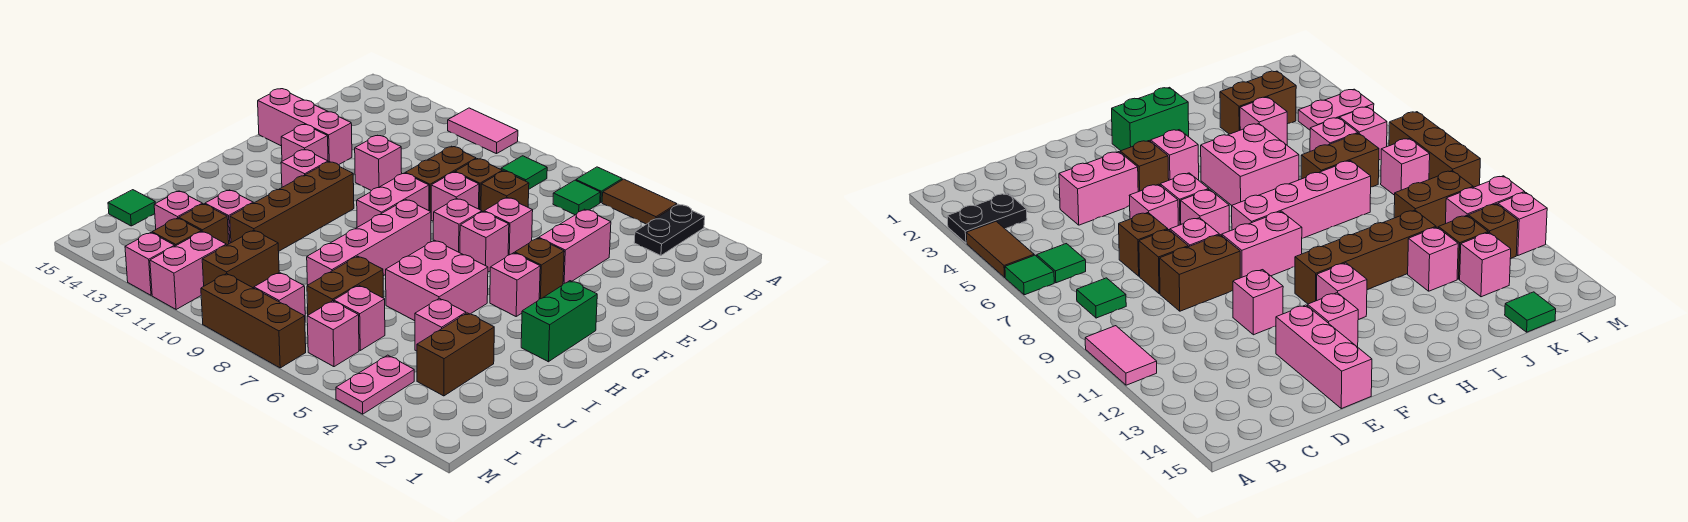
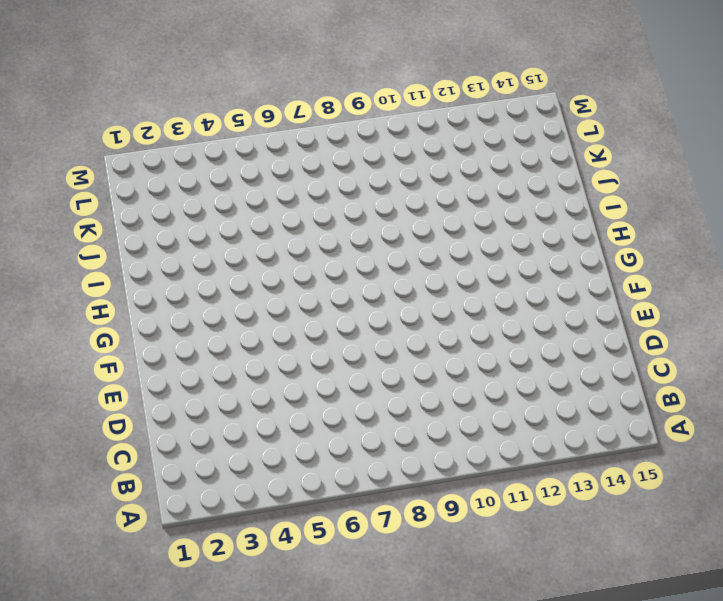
none -> black 1x2 plate [634,204,705,256]
none -> brown 1x2 tile [602,179,677,224]
none -> green 1x1 tile [576,167,622,203]
none -> pink 1x2 tile [448,108,518,154]

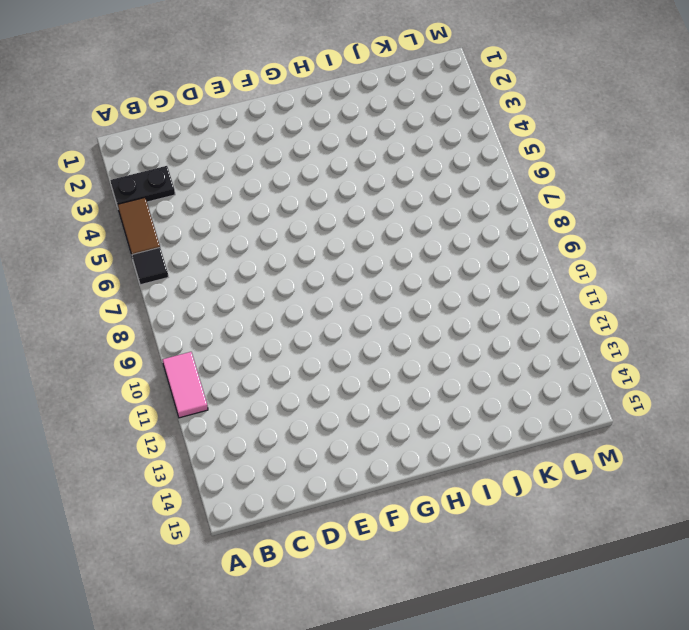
black 1x1 tile [132,248,168,285] -> green 1x1 tile [576,167,622,203]
none -> green 1x1 tile [553,180,600,215]
none -> green 1x1 tile [501,156,547,189]
none -> pink 1x2 brick [539,209,611,284]
none -> brown 1x1 brick [481,171,529,212]

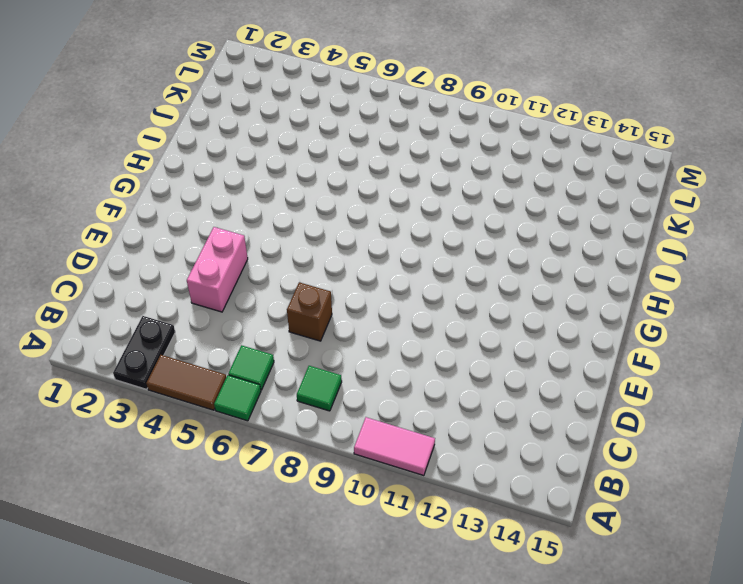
none -> brown 1x1 brick [455,159,502,210]
none -> brown 1x2 brick [405,146,476,212]
none -> pink 1x1 brick [484,198,533,255]
none -> pink 1x1 brick [431,172,479,221]

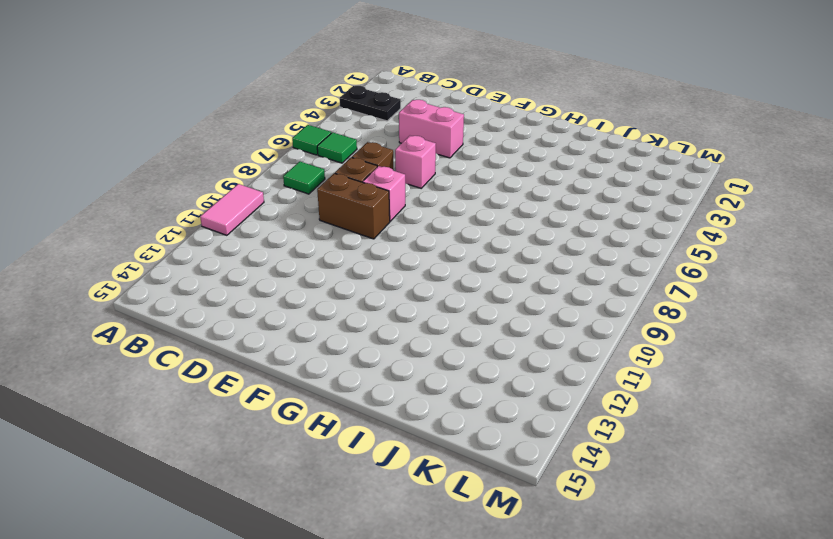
none -> brown 1x2 tile [602,179,677,224]
none -> pink 1x1 brick [355,135,402,191]
none -> pink 1x3 brick [258,89,352,165]
none -> brown 1x1 brick [515,238,564,299]

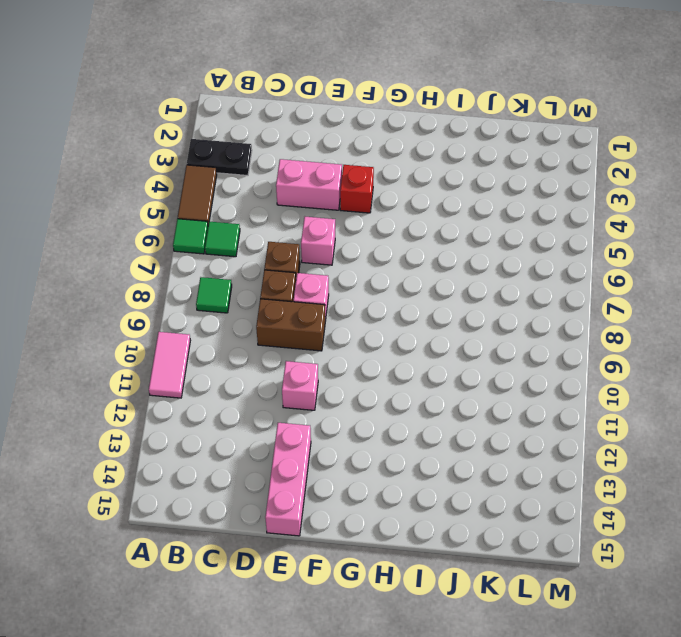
red 1x1 brick [340,165,374,213] -> brown 1x1 brick [515,238,564,299]
none -> pink 1x1 brick [460,212,509,272]
none -> pink 1x1 brick [433,198,482,253]
none -> pink 1x2 brick [357,173,429,227]
none -> pink 1x1 brick [281,125,328,161]

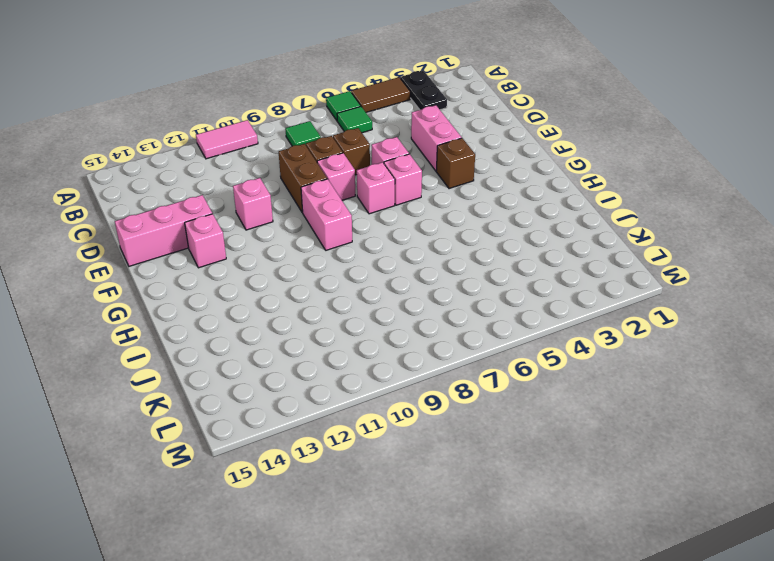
none -> green 1x2 brick [521,281,597,362]
none -> pink 1x1 brick [490,253,540,316]
none -> pink 1x4 brick [307,200,431,285]
none -> brown 1x4 brick [230,162,354,251]

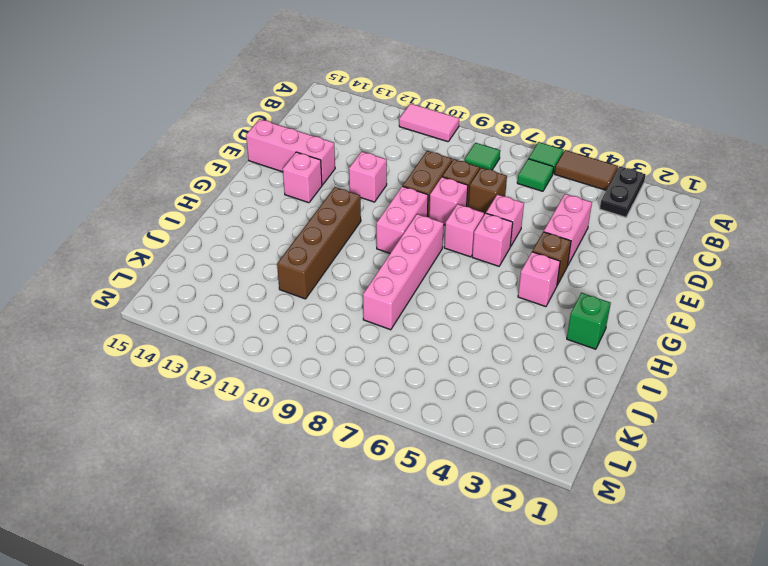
green 1x1 brick [567,293,611,349] -> green 1x2 brick [521,281,597,362]
none -> pink 1x1 brick [281,149,328,187]
none -> pink 2x2 brick [386,240,488,321]
none -> brown 1x2 brick [417,313,494,396]
none -> pink 1x1 brick [415,298,466,351]

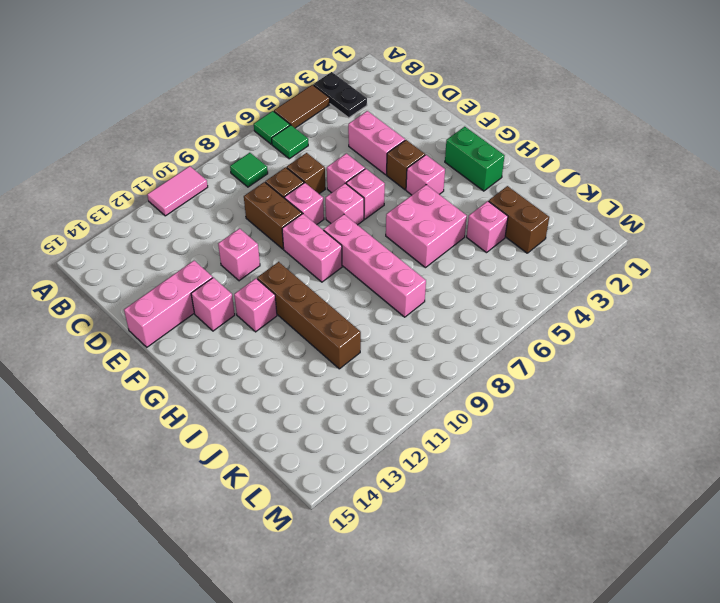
none -> brown 1x2 brick [307,256,383,315]
none -> pink 1x1 brick [205,190,253,244]
none -> pink 1x1 brick [334,285,385,350]
none -> brown 1x2 brick [202,230,279,288]

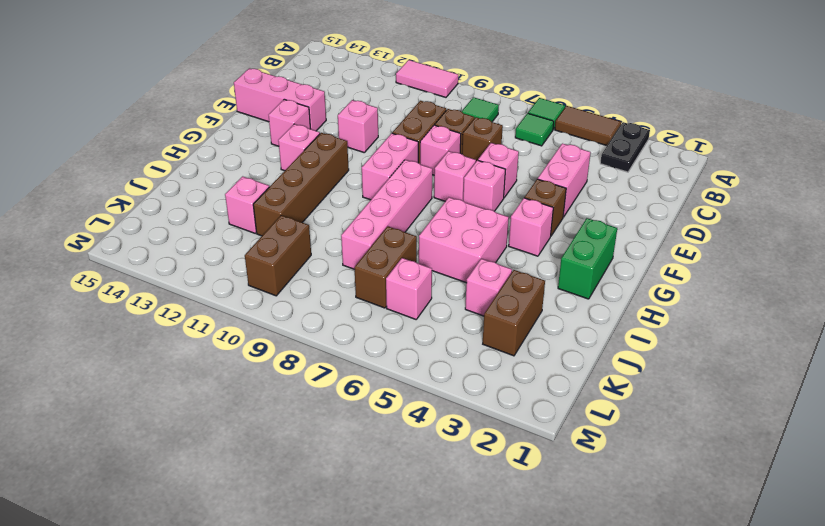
none -> brown 1x1 brick [179,204,229,245]
none -> pink 1x1 brick [154,191,203,229]
none -> green 1x1 tile [108,190,155,226]
none -> pink 1x2 plate [336,355,414,414]

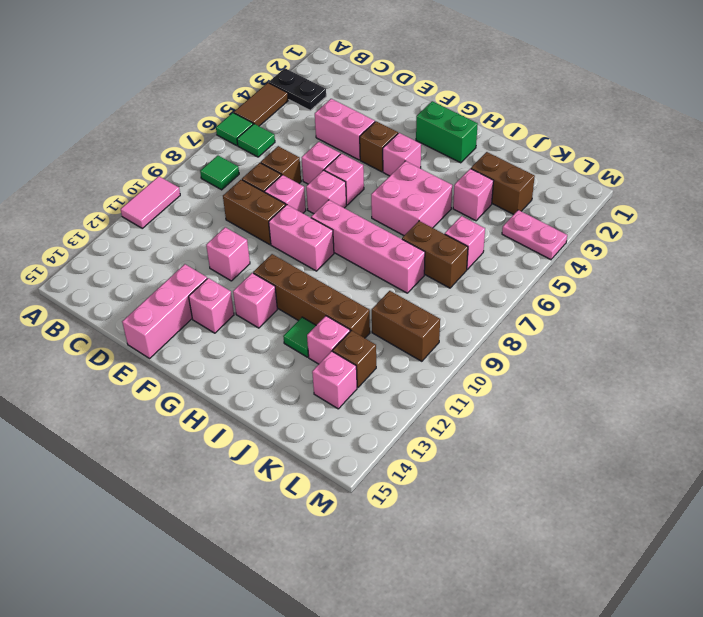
green 1x1 tile [283,317,316,357] -> green 1x1 tile moved to [108,190,155,226]
none -> pink 1x1 brick [307,301,359,367]
none -> pink 1x1 brick [254,272,305,316]
none -> pink 1x2 brick [150,231,226,310]
none -> brown 1x1 brick [152,218,201,246]

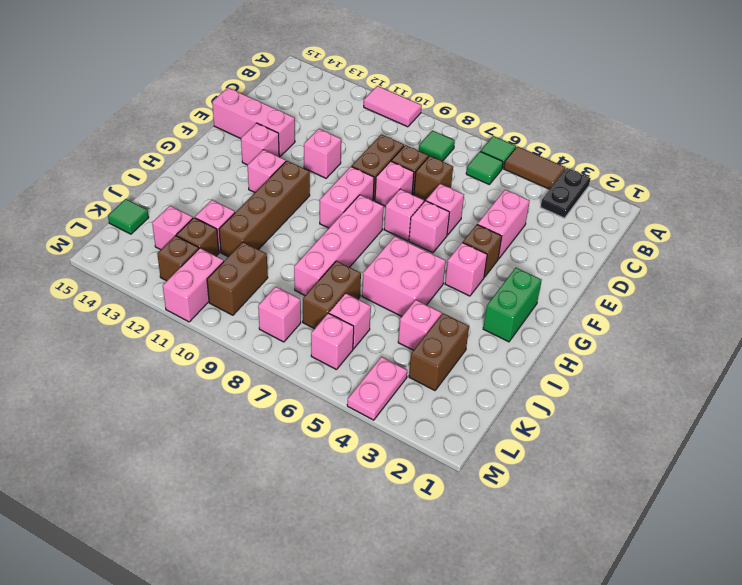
none -> brown 1x3 brick [201,274,306,368]
none -> pink 1x1 brick [125,233,175,295]

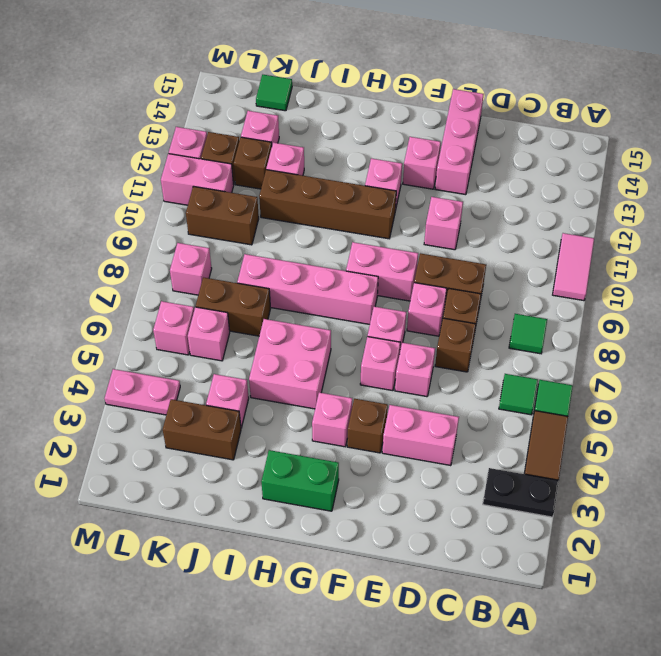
none -> brown 1x3 brick [201,274,306,368]

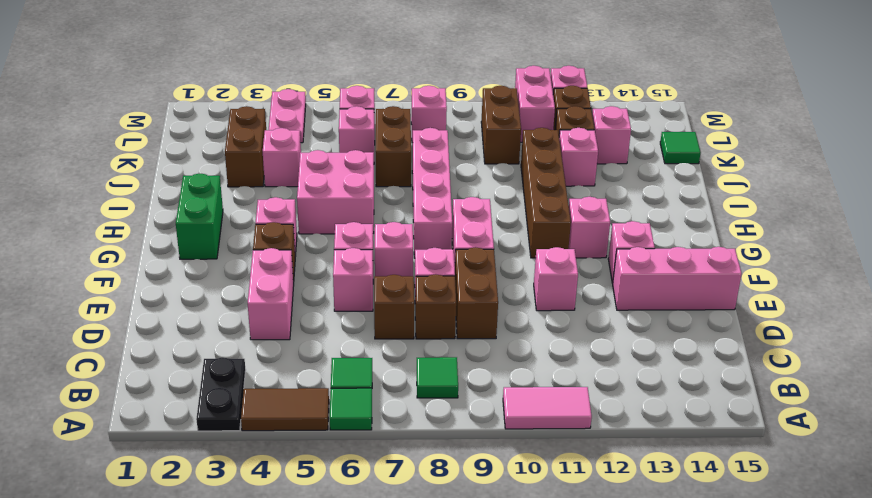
none -> brown 1x3 brick [201,274,306,368]

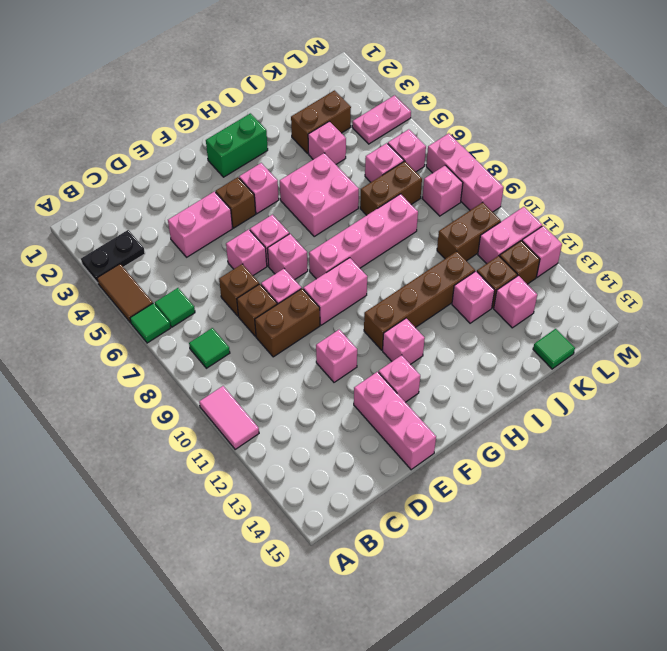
pink 1x3 brick [426,133,504,212] -> brown 1x3 brick [201,274,306,368]

